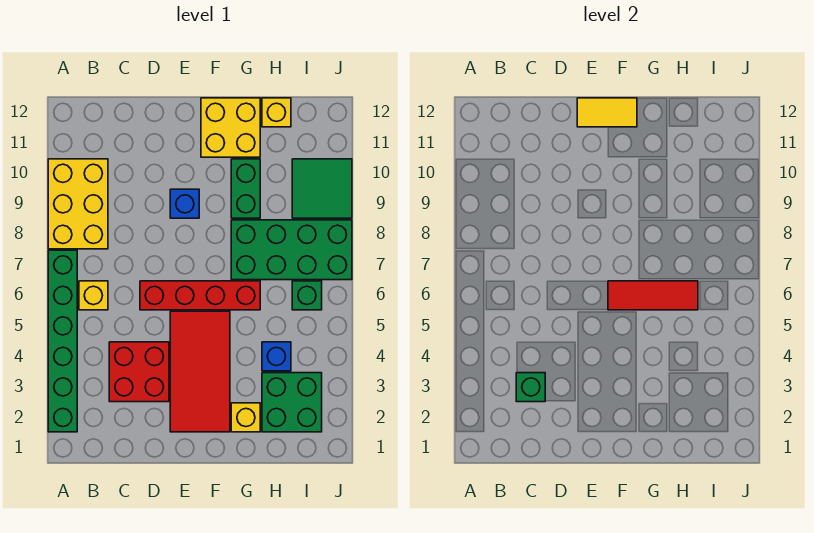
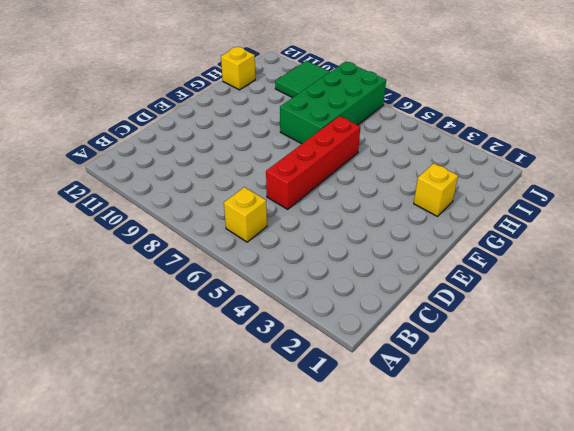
none -> green 1x6 brick [48,250,77,432]
none -> yellow 2x3 brick [48,159,108,249]
none -> red 2x2 brick [109,342,169,402]

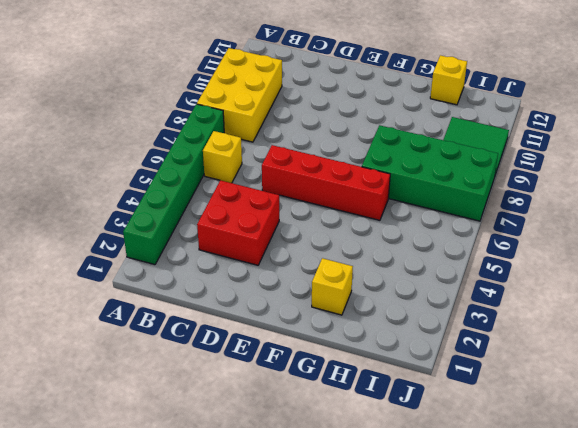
none -> red 2x4 tile [170,311,230,432]
none -> blue 1x1 brick [170,189,199,218]
none -> yellow 2x2 brick [201,98,260,157]

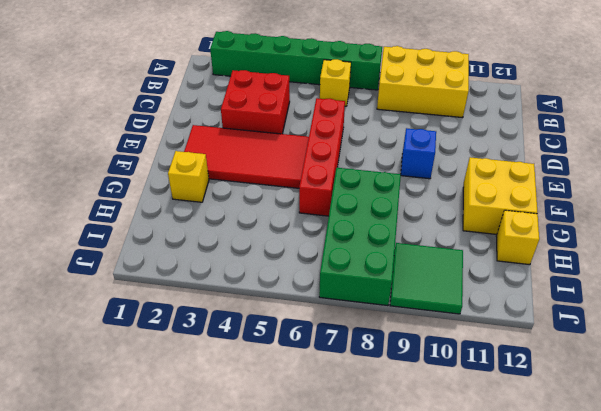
none -> green 1x2 brick [231,159,260,218]
none -> green 2x2 brick [262,373,322,432]
none -> blue 1x1 brick [262,342,291,371]

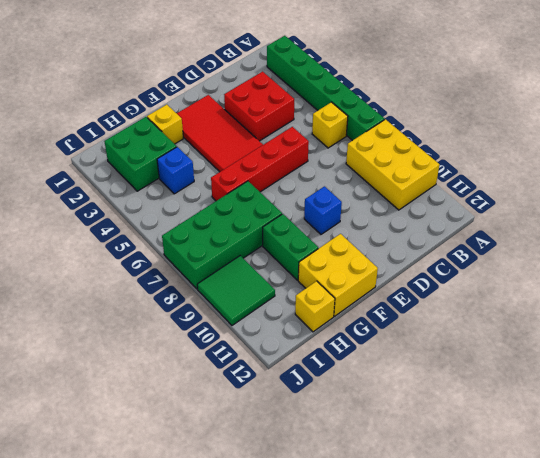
none -> green 1x1 brick [292,281,322,310]
none -> green 1x1 brick [516,373,545,402]
none -> yellow 1x2 tile [577,98,637,127]

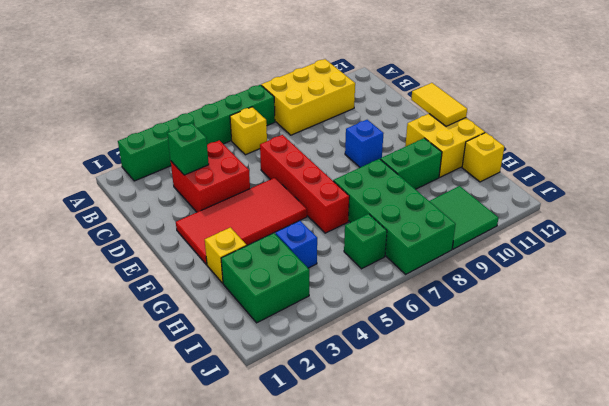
none -> red 1x3 tile [608,281,698,310]

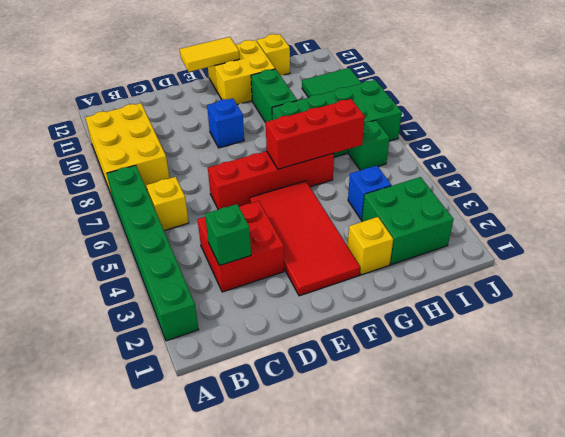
red 1x3 brick [266,99,365,169] -> red 1x3 tile [608,281,698,310]

